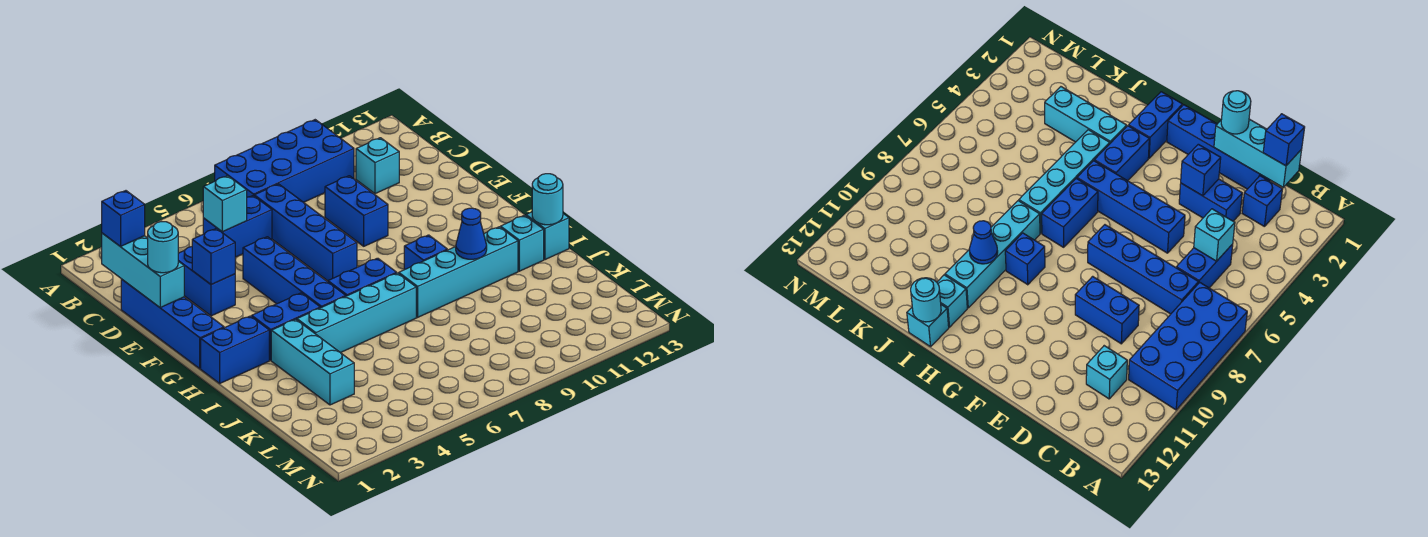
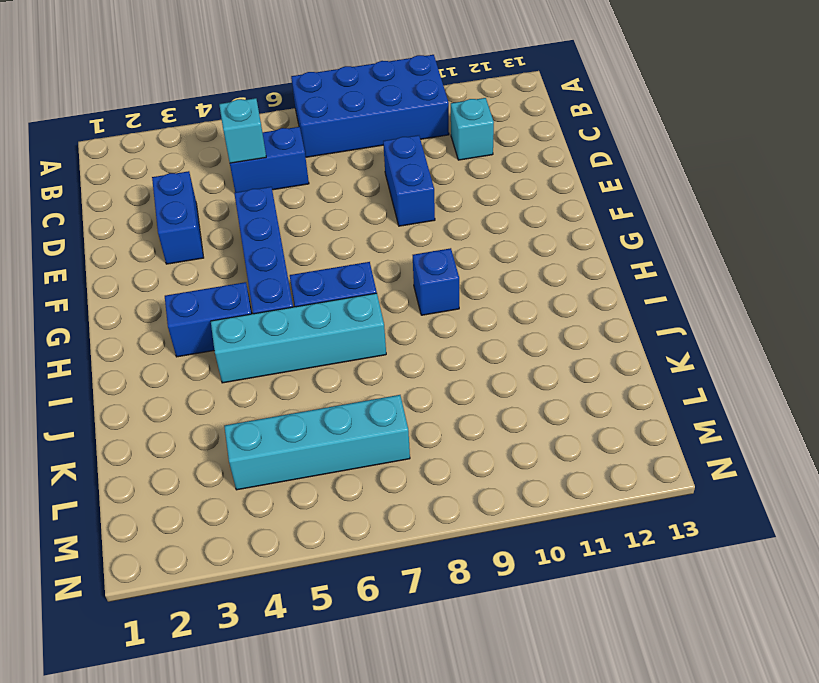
cyan 1x4 brick [224,395,410,490] -> cyan 1x4 brick moved to [399,227,518,317]
none -> blue 1x1 brick [1242,176,1282,227]
none -> blue 1x4 brick [254,184,357,281]
none -> blue 1x4 brick [121,279,224,369]

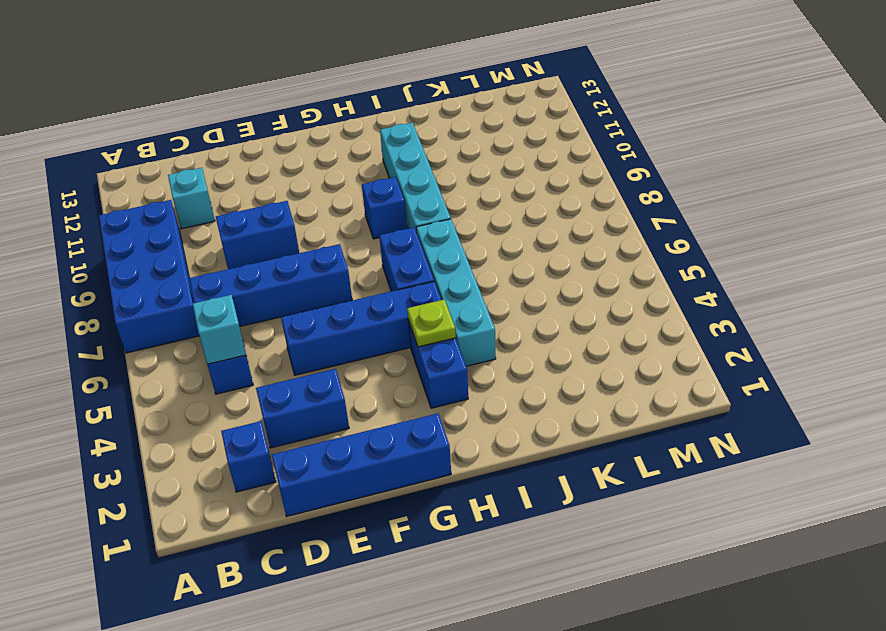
lime 1x1 plate [407,300,456,347] -> none
none -> blue 1x2 brick [201,316,269,383]
none -> cyan 1x3 brick [271,319,354,405]
none -> cyan 1x1 brick [501,215,544,271]

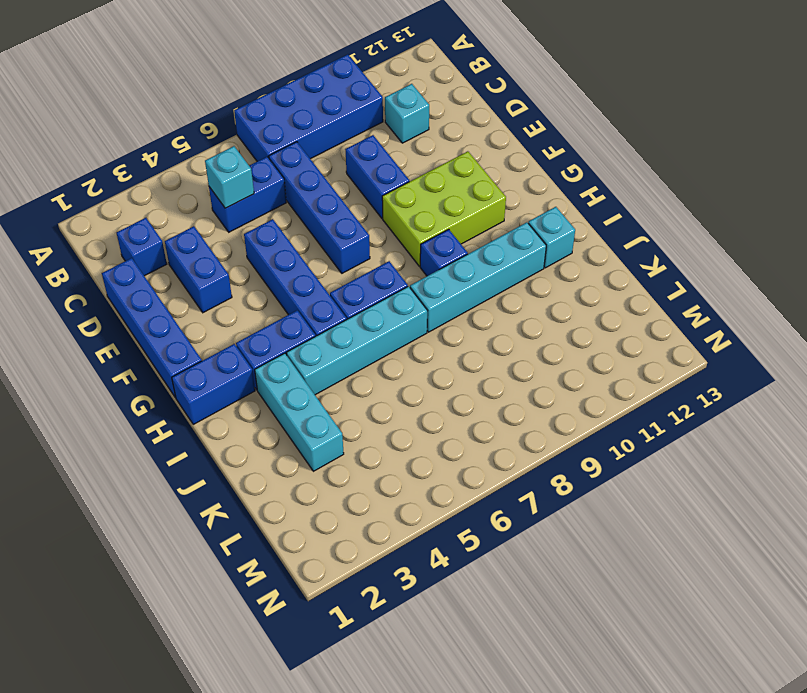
lime 2x3 brick [382,151,506,266] -> none
none -> cyan 1x1 brick [526,212,569,260]
none -> cyan 1x3 brick [102,233,184,307]
none -> blue 1x1 brick [192,228,235,285]

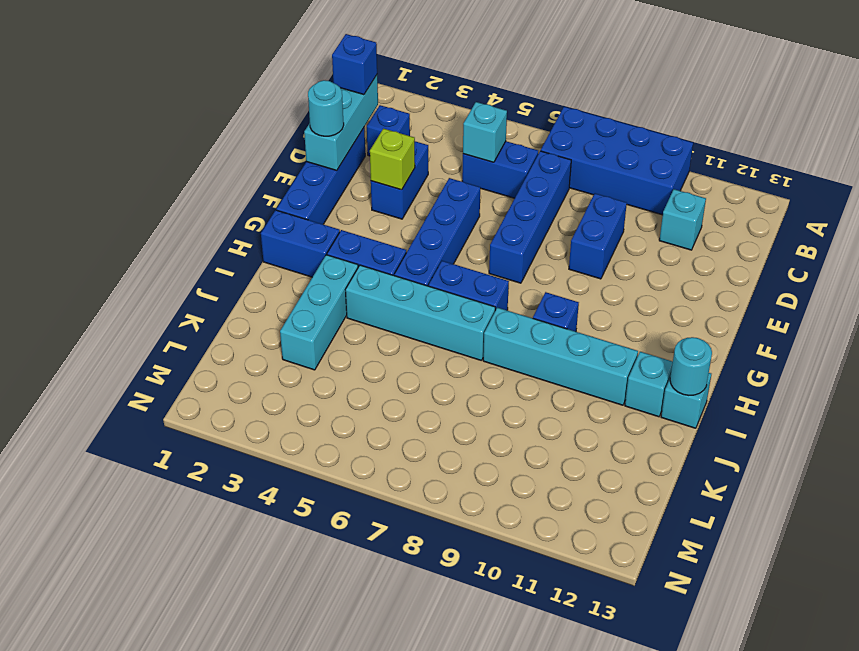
lime 1x1 brick [370,129,415,190] -> blue 1x1 brick [192,228,235,285]
none -> blue 1x1 cone [456,208,487,259]

